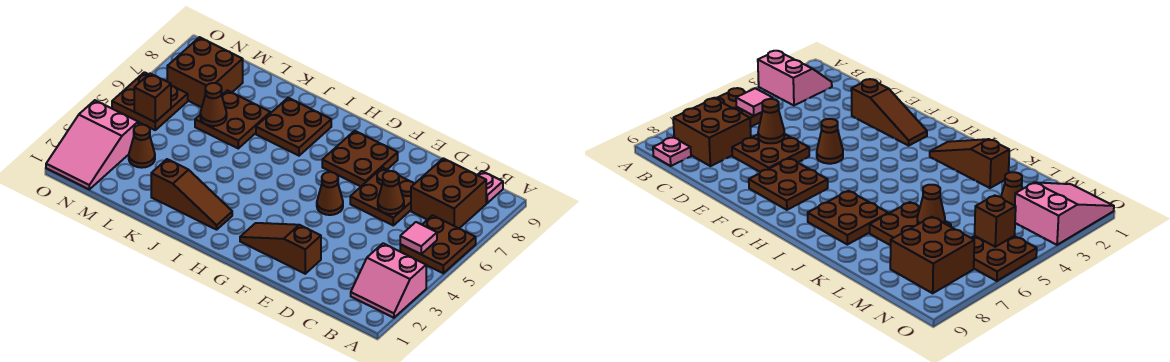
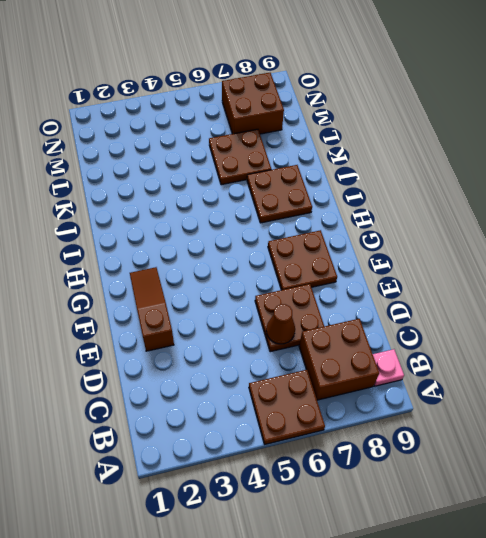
none -> pink 2x2 slope [351,243,426,318]
none -> brown 1x1 cone [317,172,343,215]
none -> brown 1x3 slope [151,159,232,230]

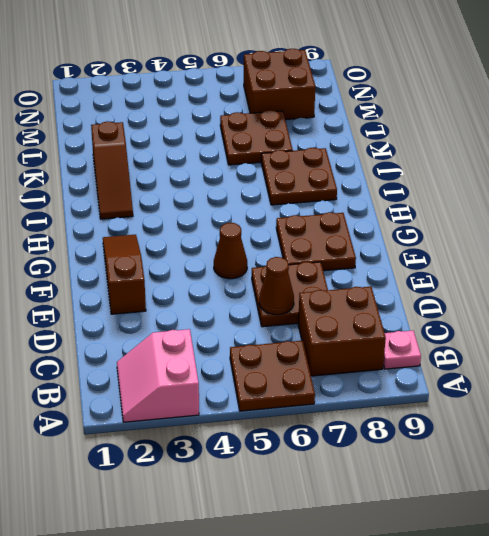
none -> brown 1x1 cone [129,125,155,168]
none -> pink 2x3 slope [46,100,138,189]
none -> brown 2x2 plate [112,72,188,130]

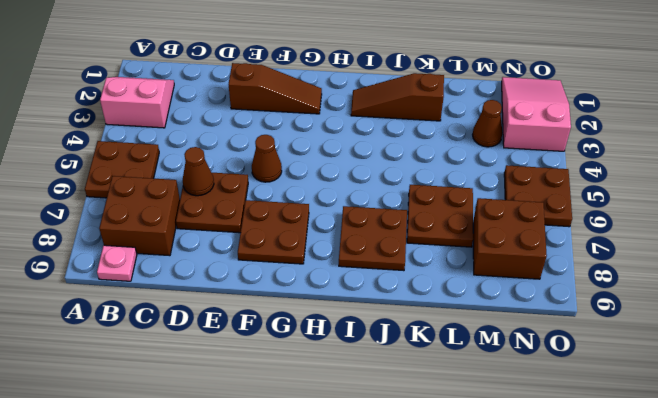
none -> pink 1x1 tile [400,222,437,254]
none -> brown 1x1 cone [200,83,227,126]
none -> brown 1x1 brick [134,74,171,122]

